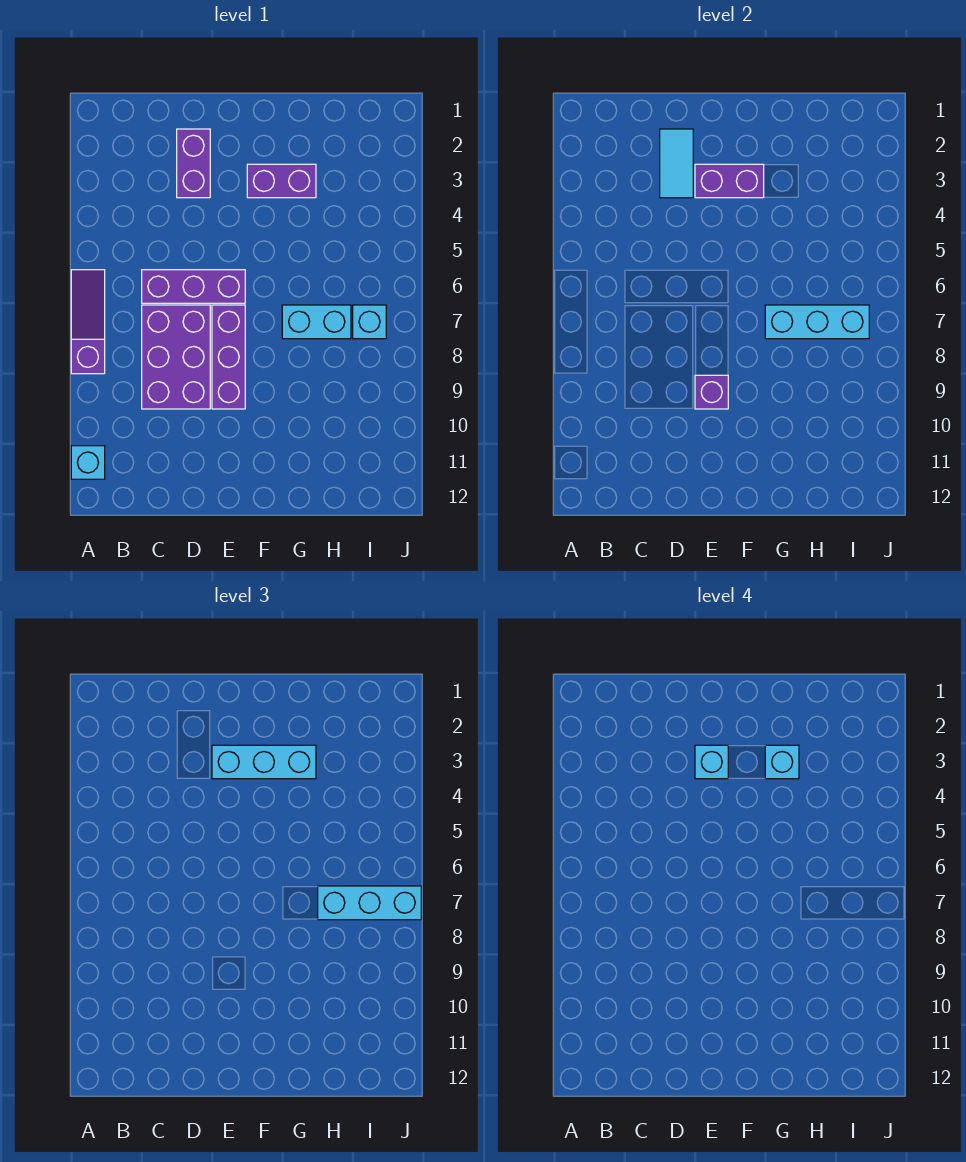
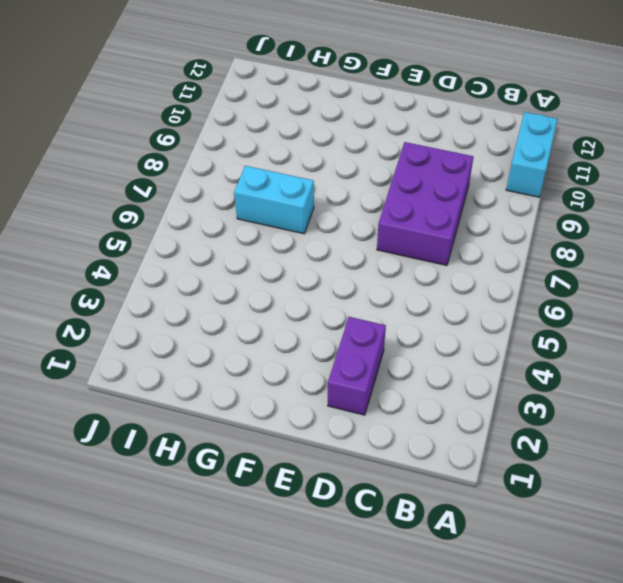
cyan 1x2 brick [506,112,558,197] -> cyan 1x1 brick [71,446,105,479]
none -> purple 1x3 slope [71,270,105,374]
none -> purple 1x3 brick [142,270,245,303]
none -> purple 1x3 brick [212,305,245,409]

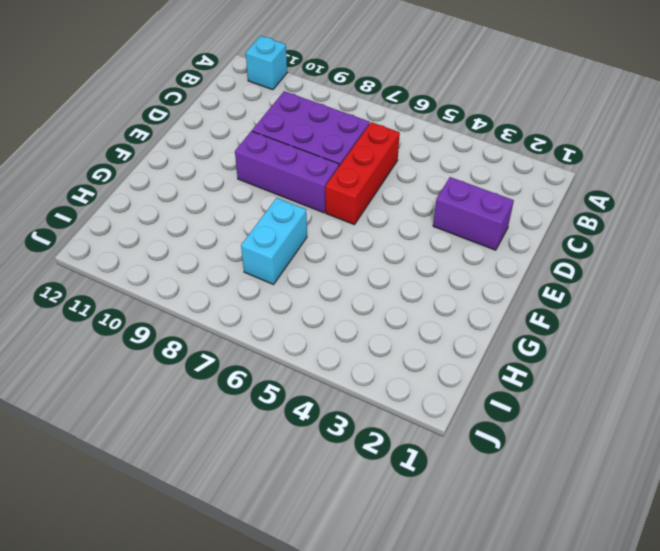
red 1x3 brick [325,122,400,225] -> purple 1x3 brick [142,270,245,303]
none -> purple 1x3 slope [71,270,105,374]
none -> purple 1x2 brick [247,164,316,198]
none -> cyan 1x1 brick [353,305,386,339]

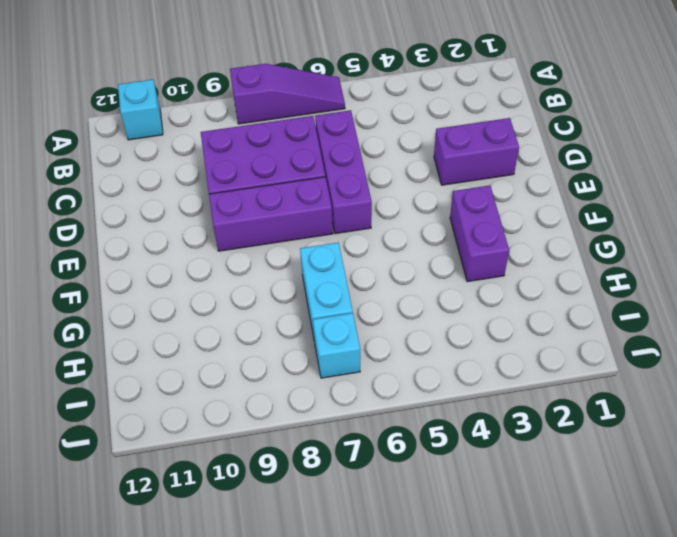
none -> cyan 1x2 tile [660,129,693,198]
none -> purple 1x2 brick [695,164,764,198]
none -> purple 1x1 brick [695,375,728,409]

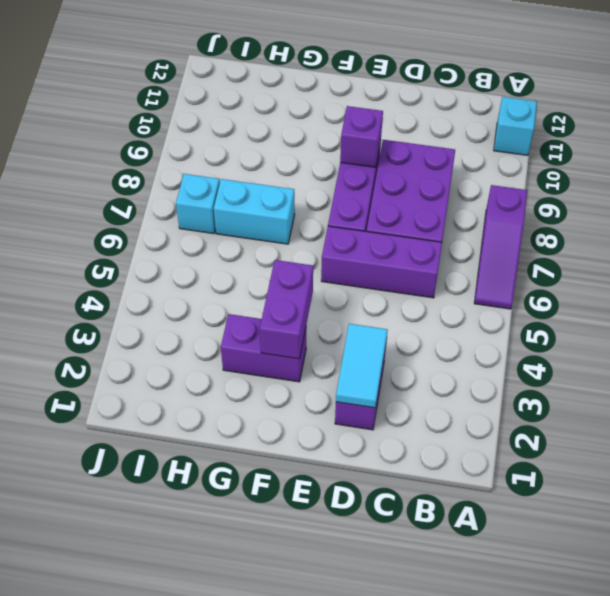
purple 1x2 brick [260,260,313,359] -> purple 1x2 brick turned to [695,164,764,198]
none -> cyan 1x3 brick [765,305,869,339]
none -> cyan 1x3 brick [212,745,316,779]
none -> cyan 1x3 brick [318,886,421,920]

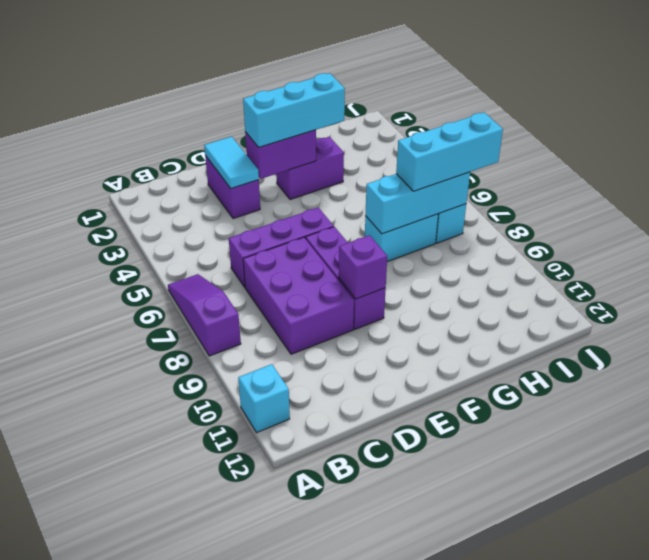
none -> cyan 1x1 brick [695,745,728,779]
none -> cyan 1x1 brick [765,745,799,779]

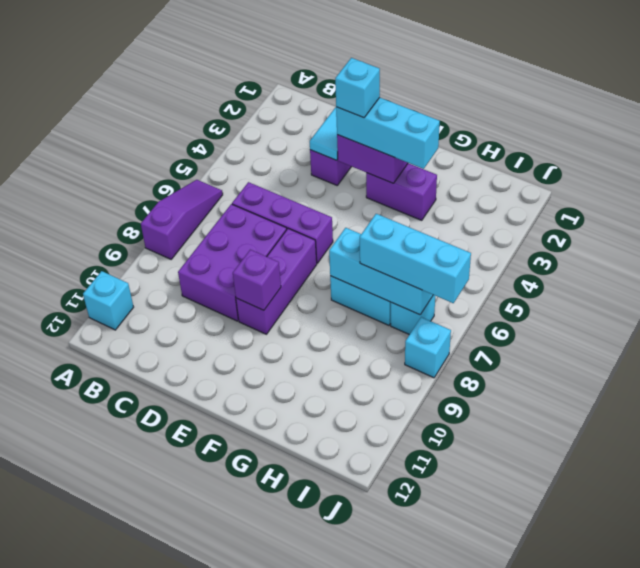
cyan 1x1 brick [405,317,451,378] -> cyan 1x1 brick moved to [765,745,799,779]

